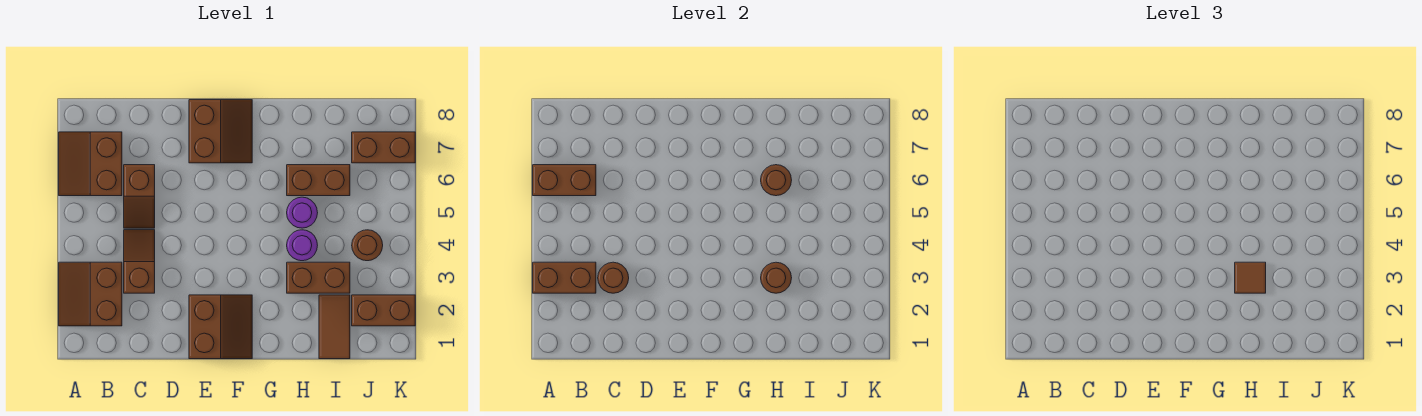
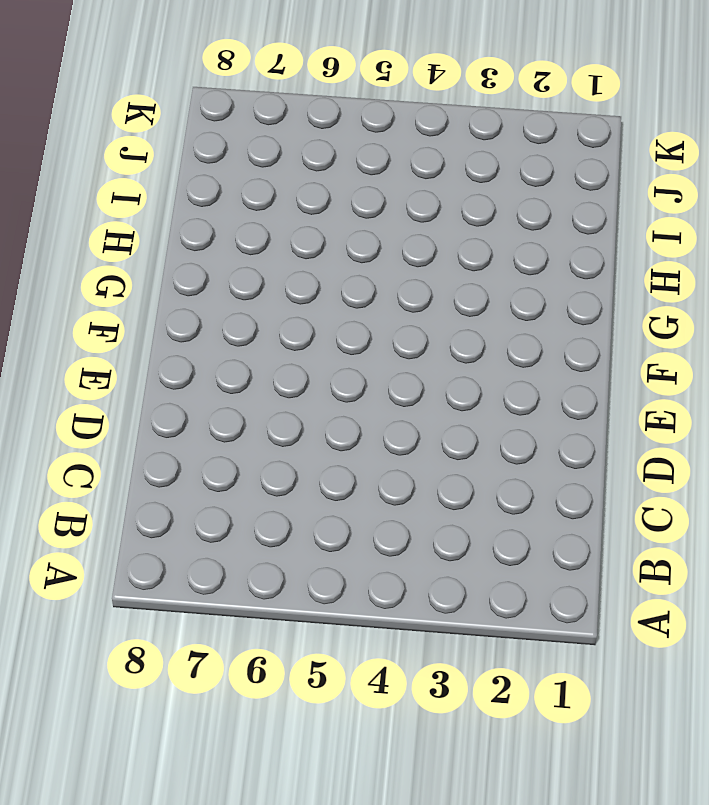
none -> brown 2x2 slope [59,262,122,326]
none -> brown 2x2 slope [59,132,122,196]
none -> brown 1x2 slope [124,230,155,293]

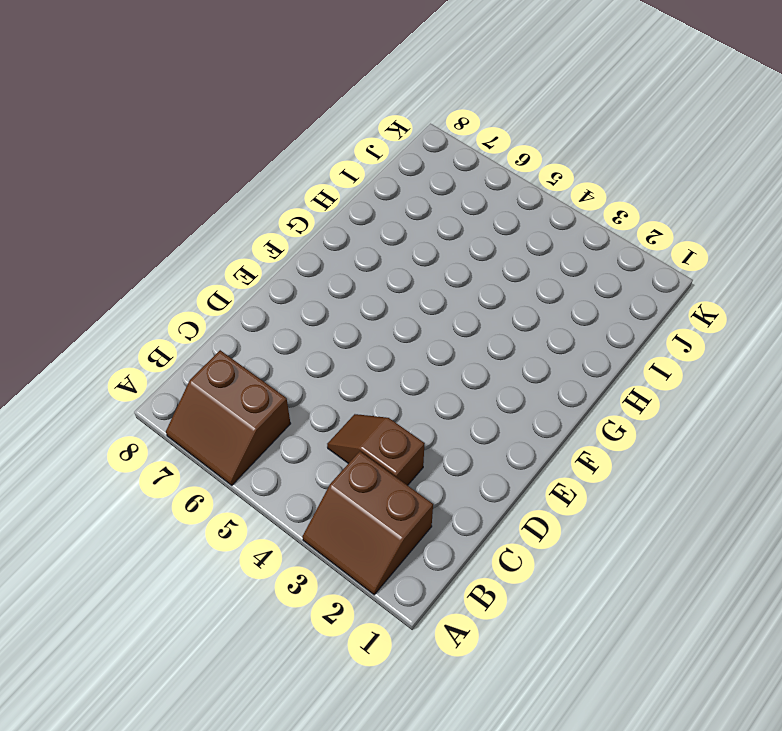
none -> brown 1x2 slope [124,165,155,228]
none -> brown 2x2 slope [189,295,252,359]
none -> brown 2x2 slope [189,100,252,163]

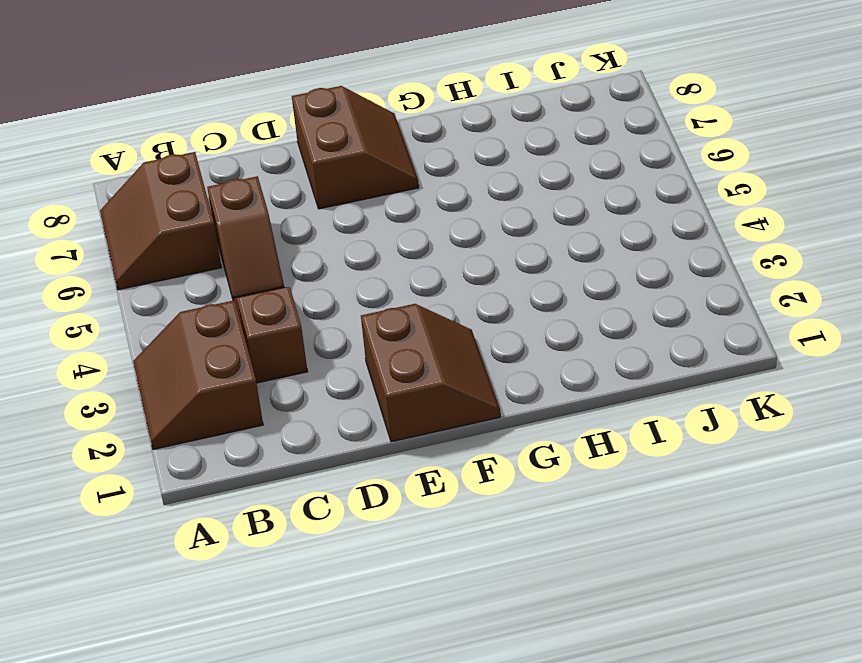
none -> brown 1x2 brick [287,262,350,293]
none -> purple 1x1 round brick [287,230,318,261]
none -> purple 1x1 round brick [287,197,318,228]

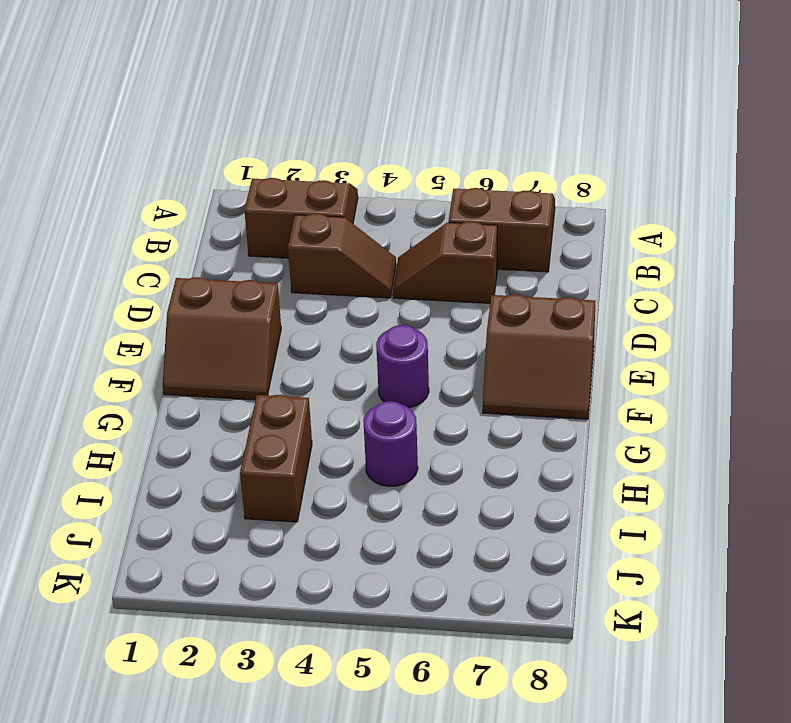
purple 1x1 round brick [376,325,429,408] -> purple 1x1 round brick moved to [287,230,318,261]
none -> brown 1x2 brick [287,165,350,196]
none -> brown 1x2 tile [319,295,350,359]
none -> brown 1x2 brick [352,295,415,326]

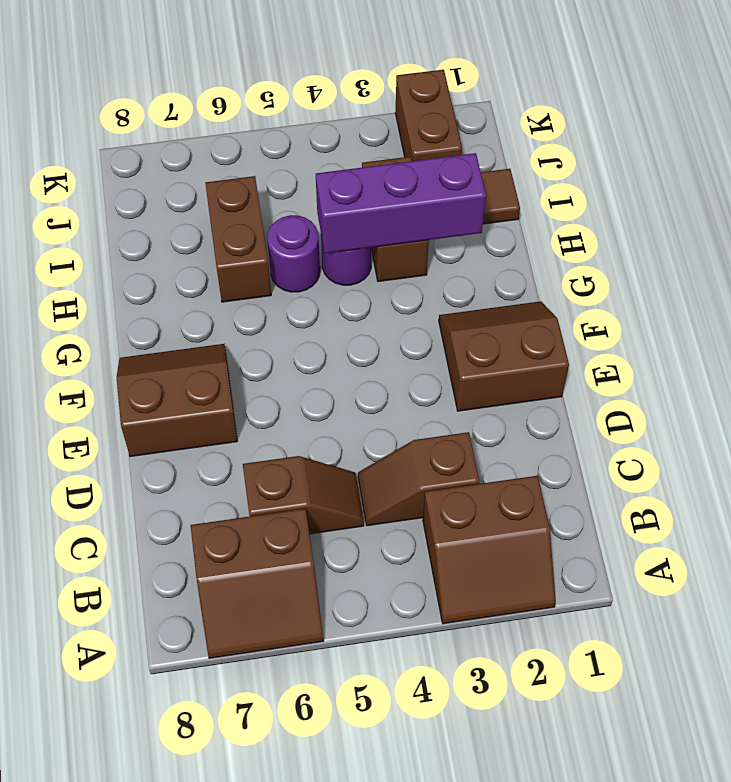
purple 1x3 brick [316,153,486,253] -> brown 1x1 round brick [761,262,792,293]
none -> brown 1x1 round brick [352,230,383,261]
none -> brown 1x2 brick [352,132,415,163]
none -> brown 1x2 brick [533,262,596,293]

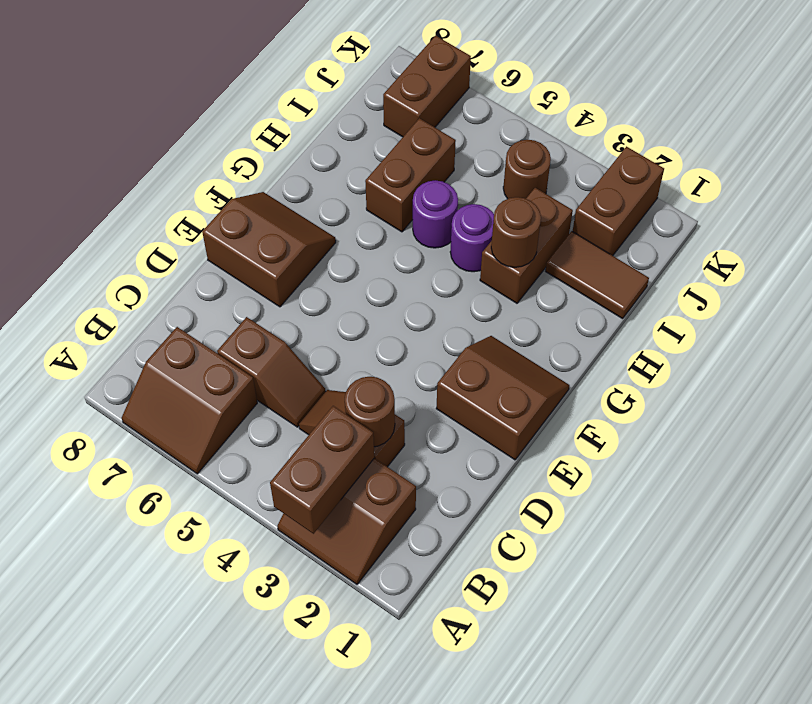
none -> brown 1x2 brick [533,165,596,196]
none -> brown 1x1 round brick [761,165,792,196]
none -> brown 1x1 tile [1235,262,1266,293]

